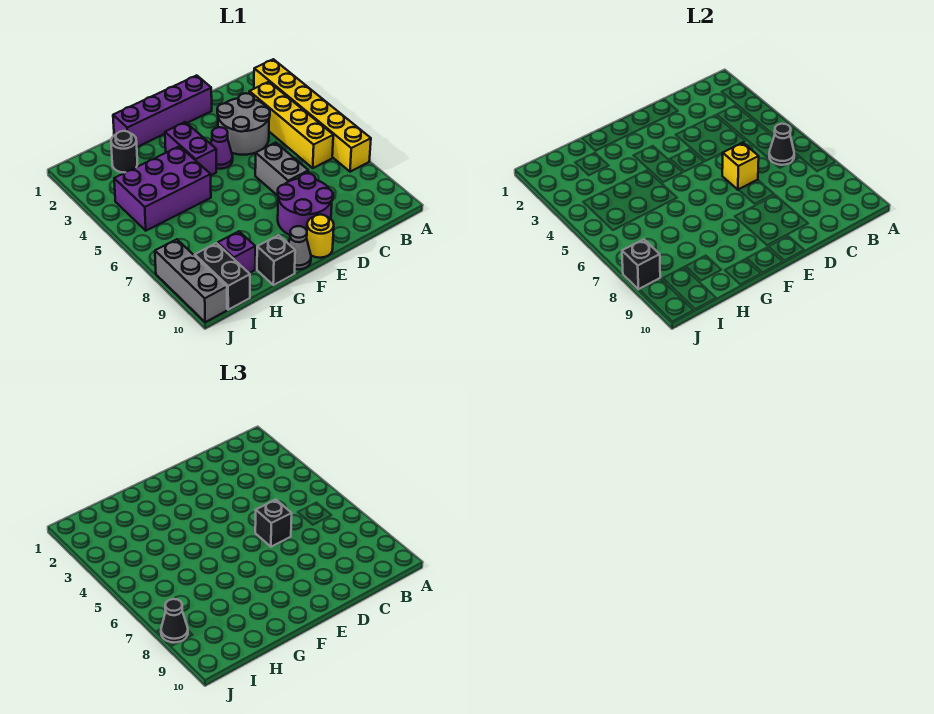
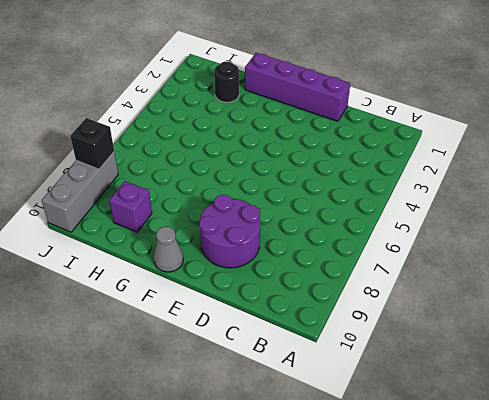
none -> yellow 1x6 brick [254,59,371,172]
none -> yellow 1x4 brick [249,82,333,168]
none -> grey 2x2 round brick [217,93,270,155]

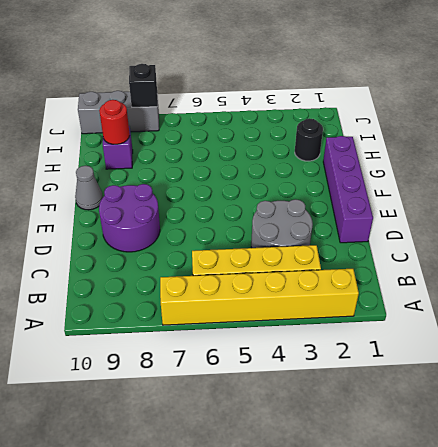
red 1x1 round brick [99,100,130,144] -> none
none -> grey 1x2 brick [255,143,308,196]
none -> purple 1x1 cone [211,127,233,169]
none -> yellow 1x1 round brick [307,215,334,258]

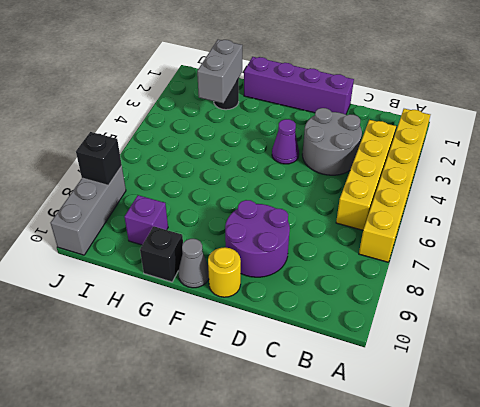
grey 1x2 brick [197,40,242,103] -> grey 1x2 brick moved to [255,143,308,196]
none -> purple 1x2 brick [165,122,216,175]
none -> purple 2x3 brick [114,146,211,231]
none -> black 1x2 brick [195,243,250,310]

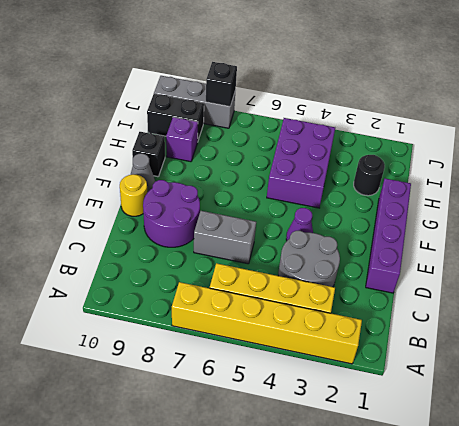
none -> purple 1x2 brick [165,122,216,175]
none -> black 1x1 cone [769,124,794,165]
none -> yellow 1x1 brick [722,143,759,190]

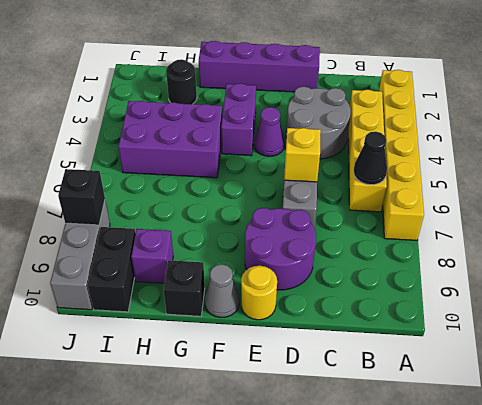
none -> black 1x1 brick [255,500,292,547]
none -> black 1x1 cone [161,599,188,643]

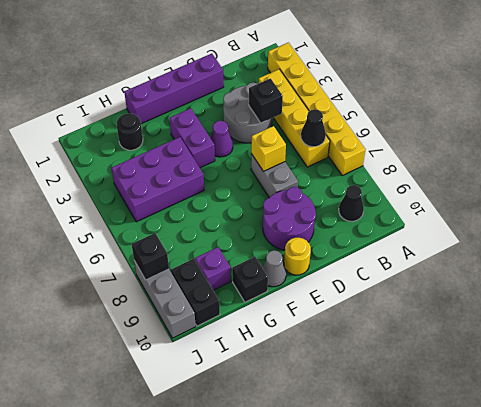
black 1x1 cone [339,185,364,221] -> black 1x1 cone moved to [161,599,188,643]
black 1x1 brick [249,78,283,123] -> black 1x1 brick moved to [255,500,292,547]

